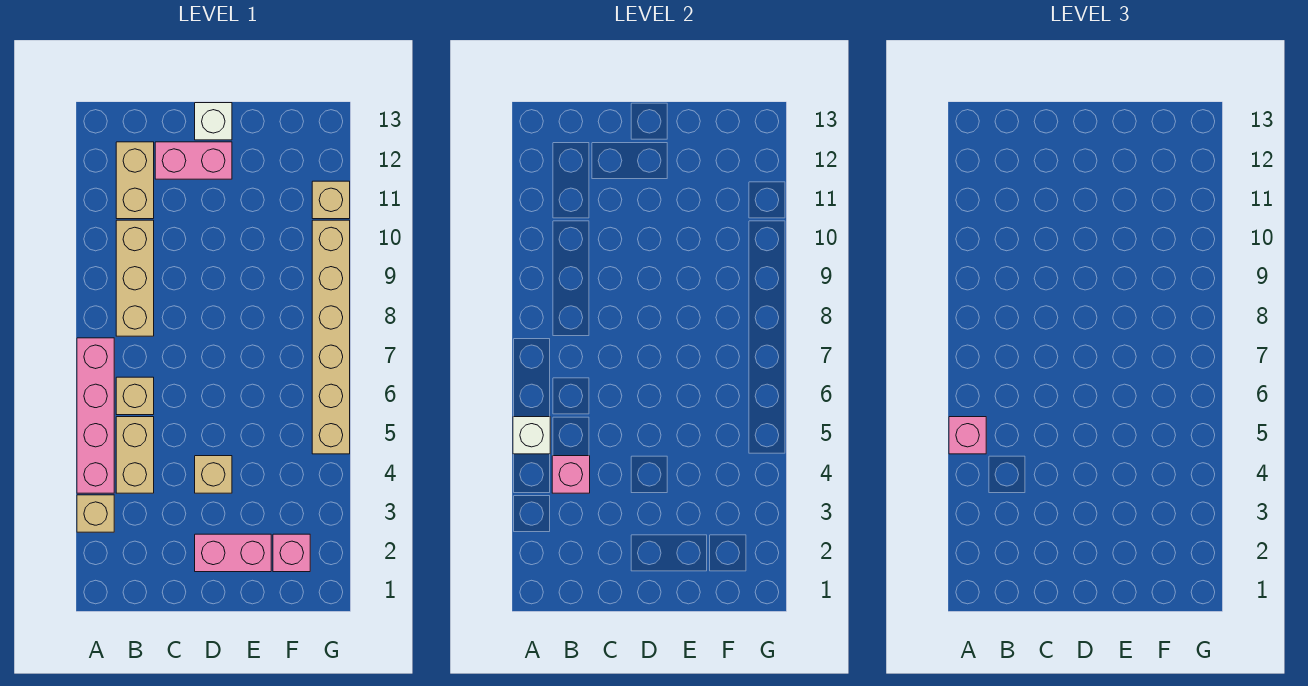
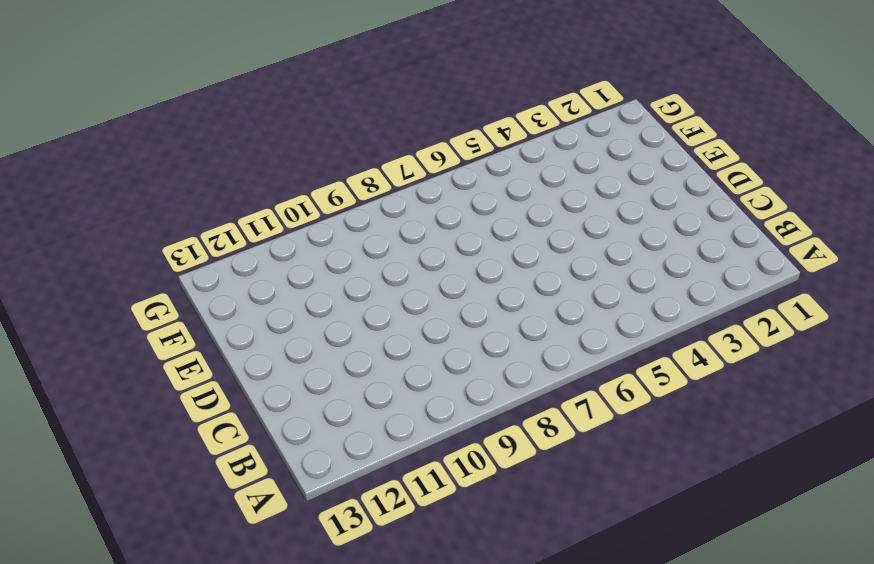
none -> tan 1x1 brick [77,495,114,532]
none -> pink 1x4 brick [77,338,114,493]
none -> tan 1x2 brick [116,417,154,493]

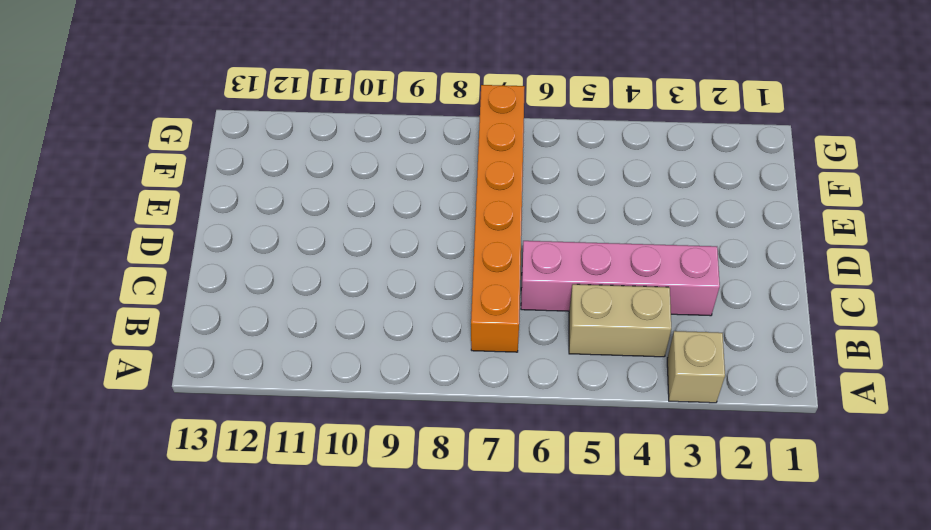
orange 1x6 brick [471,85,525,352] -> tan 1x6 brick [312,220,350,454]
pink 1x4 brick [521,241,720,316] -> pink 1x4 brick moved to [77,338,114,493]
none -> tan 1x1 brick [116,377,154,415]
none -> tan 1x3 brick [116,220,154,336]
none -> tan 1x2 brick [116,142,154,219]

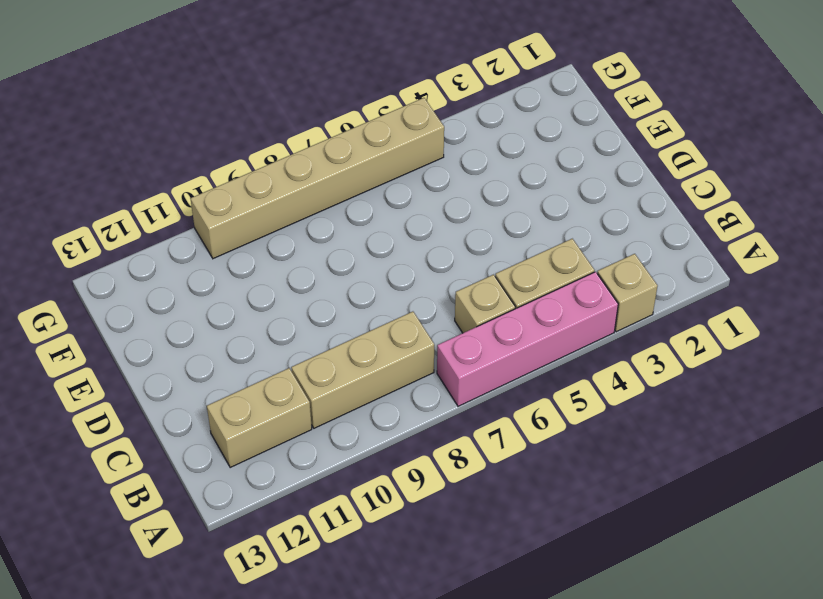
none -> pink 1x2 brick [155,142,232,179]
none -> pink 1x2 brick [195,534,271,572]
none -> tan 1x1 brick [195,456,232,493]

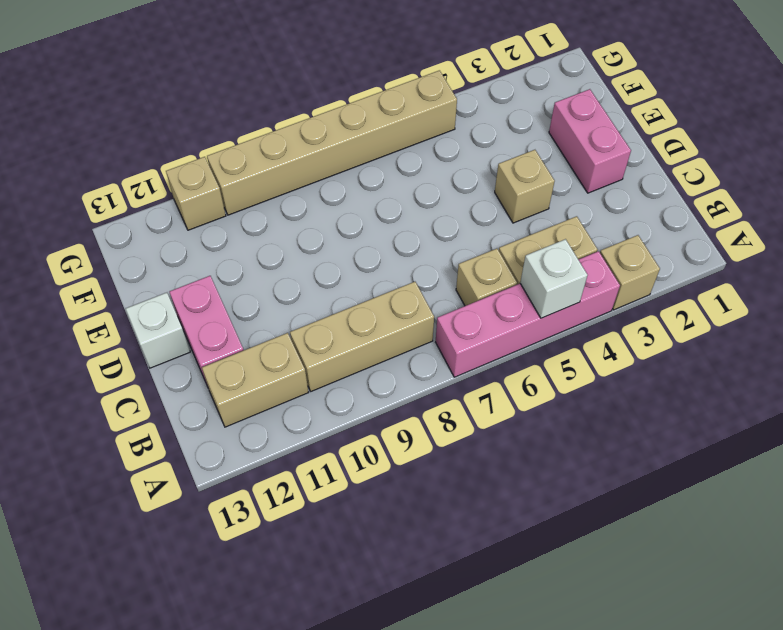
none -> pink 1x1 brick [273,534,310,572]
none -> pink 1x1 brick [552,456,590,493]
none -> pink 1x1 brick [949,417,986,454]

